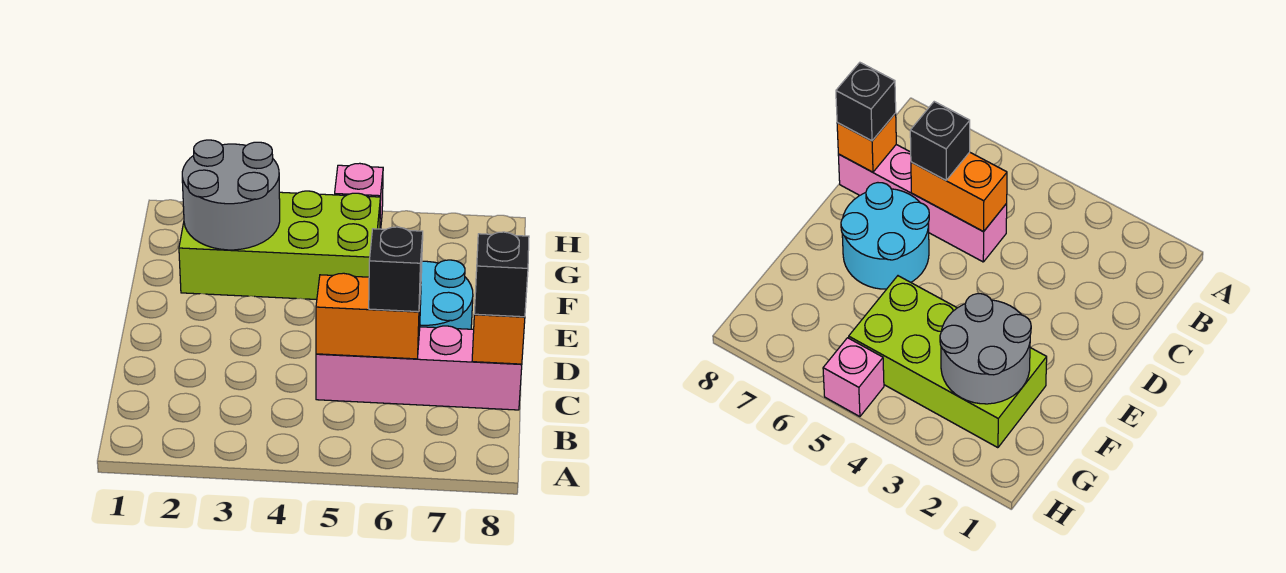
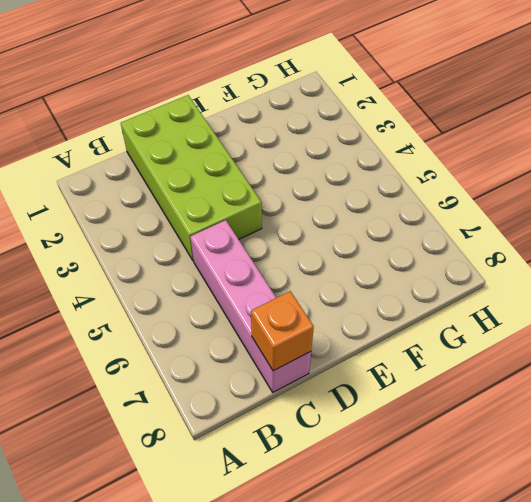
lime 2x4 brick [121,95,262,261] -> lime 2x4 brick moved to [179,191,380,300]
none -> cyan 2x2 round brick [420,260,473,329]
none -> pink 1x1 brick [335,163,383,229]

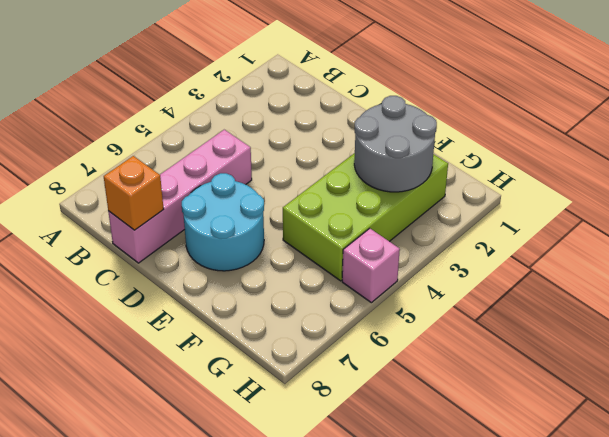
none -> orange 1x2 brick [316,273,421,359]
none -> black 1x1 brick [369,227,423,312]

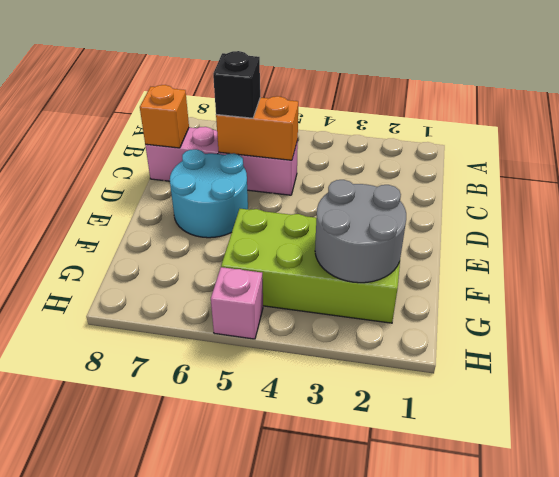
none -> black 1x1 brick [474,232,529,317]

